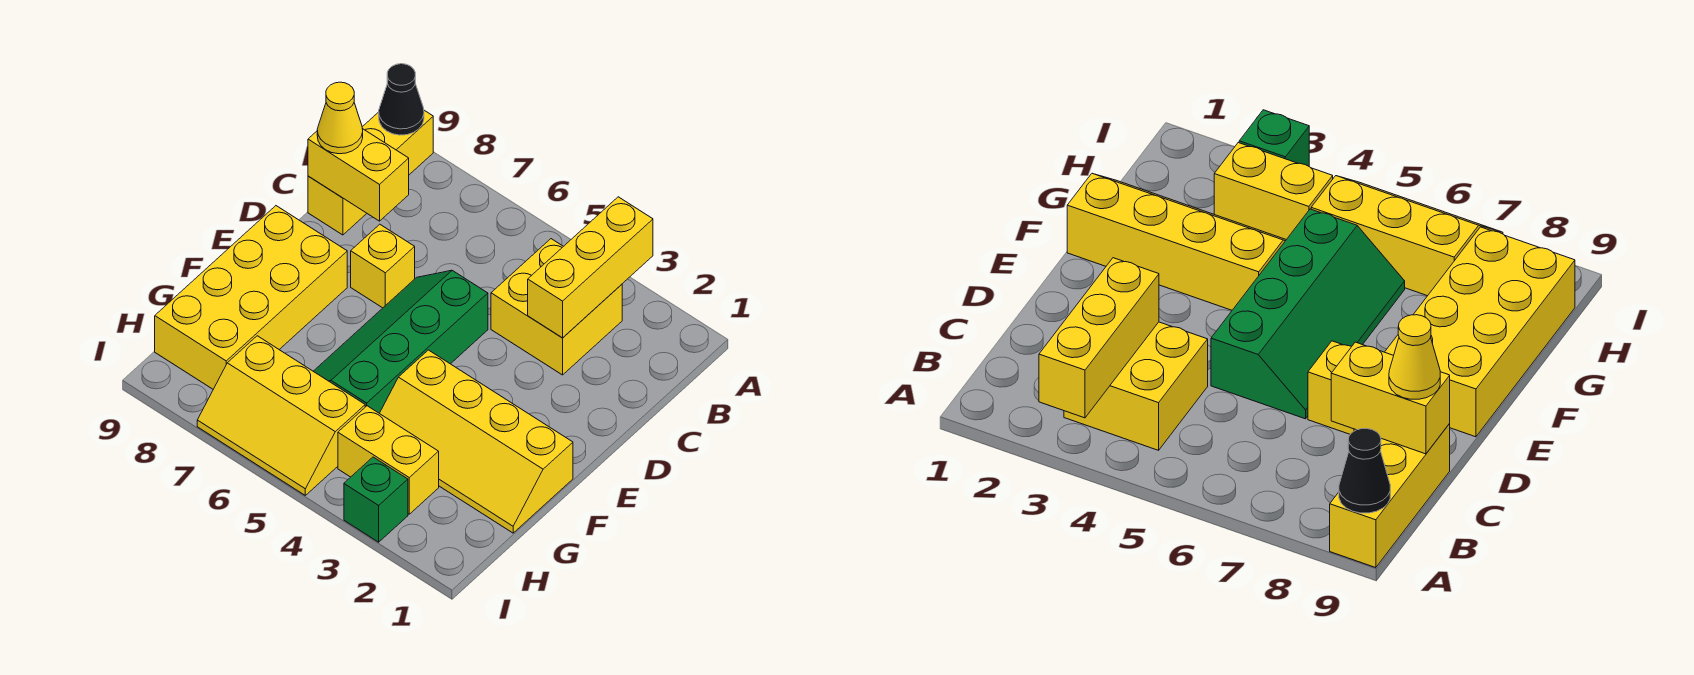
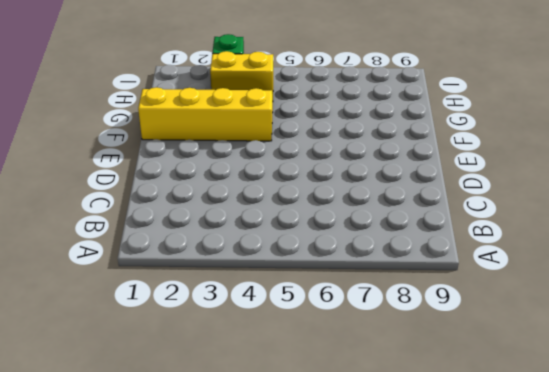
none -> yellow 1x3 brick [308,110,433,235]
none -> yellow 2x2 brick [491,239,622,375]
none -> green 2x4 slope [313,270,488,413]

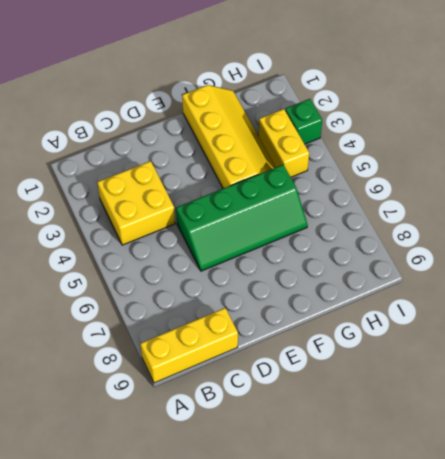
none -> yellow 1x1 brick [351,224,415,308]
none -> yellow 2x4 brick [155,206,347,389]
none -> yellow 2x3 slope [197,336,365,495]

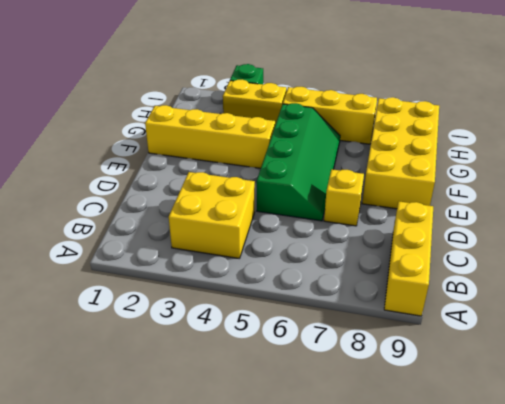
none -> yellow 1x3 brick [528,197,653,338]
none -> black 1x1 cone [379,64,424,135]
none -> yellow 1x2 brick [308,129,409,221]

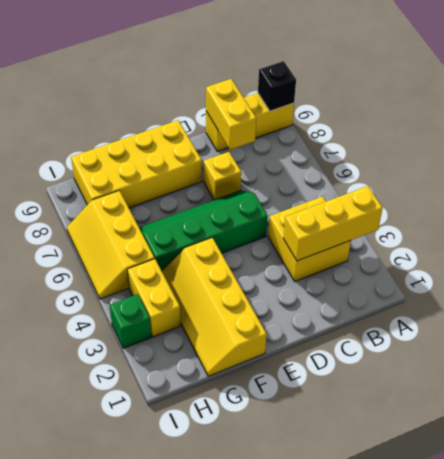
black 1x1 brick [258,61,296,111] -> black 1x1 cone [379,64,424,135]
none -> yellow 1x1 cone [317,82,363,154]

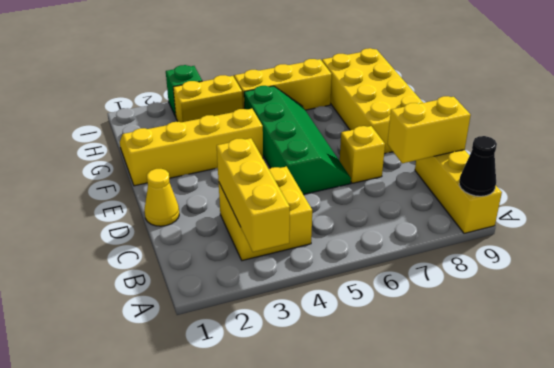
yellow 1x1 cone [144,169,179,226] -> yellow 1x1 cone moved to [317,82,363,154]

